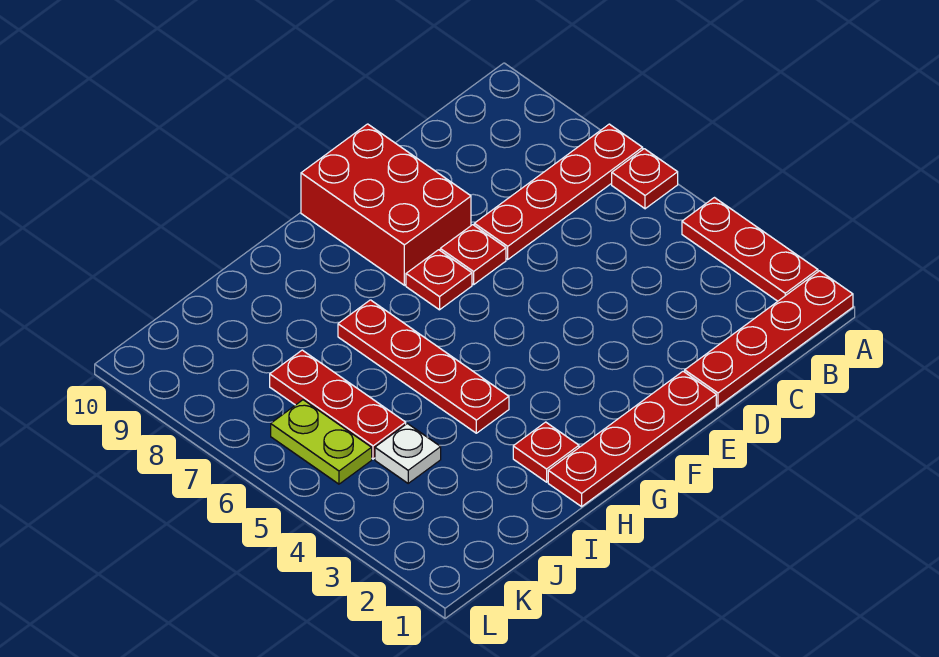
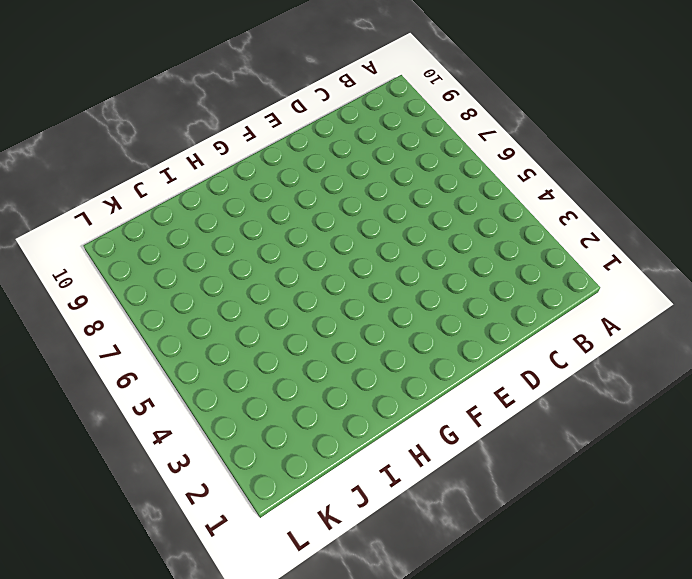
none -> red 1x4 plate [685,271,853,406]
none -> red 1x3 plate [682,198,818,301]
none -> red 1x1 plate [612,149,678,209]

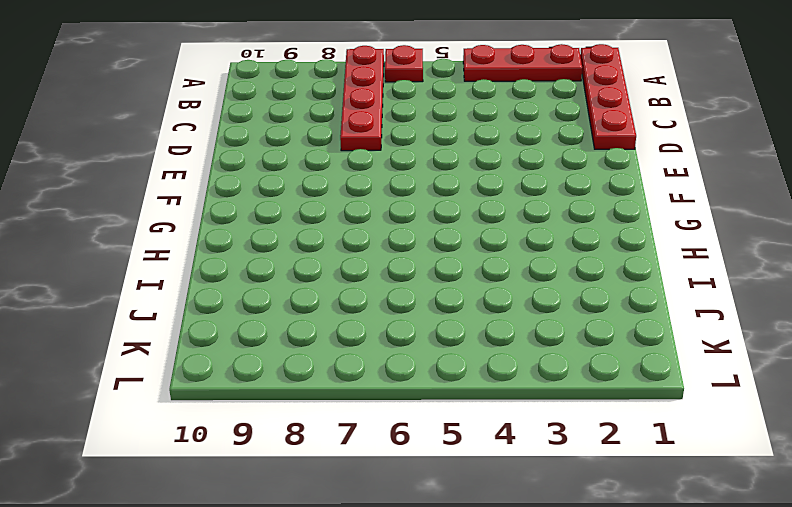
none -> red 1x4 plate [548,371,716,507]
none -> red 1x1 plate [440,225,506,285]
none -> red 2x3 brick [301,124,471,285]

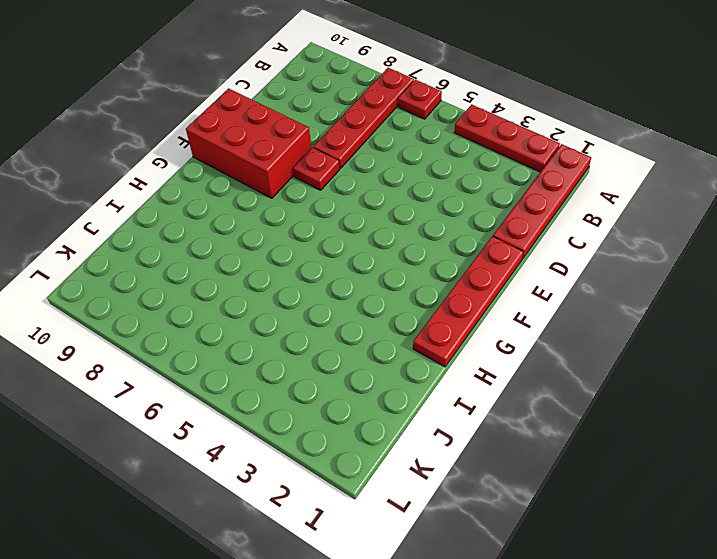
none -> red 1x1 plate [406,250,472,310]
none -> red 1x1 plate [513,422,579,482]
none -> red 1x4 plate [338,300,509,433]

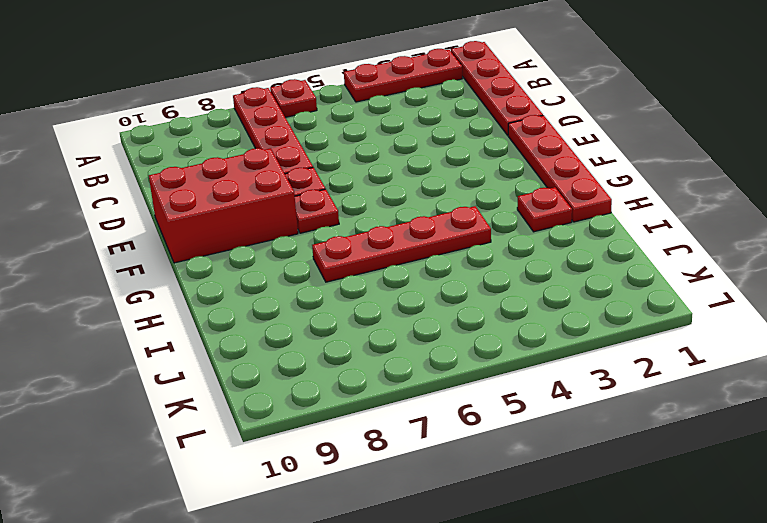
none -> white 1x1 plate [375,423,441,483]
none -> red 1x3 plate [270,350,406,459]
none -> lime 1x2 plate [271,400,372,484]

